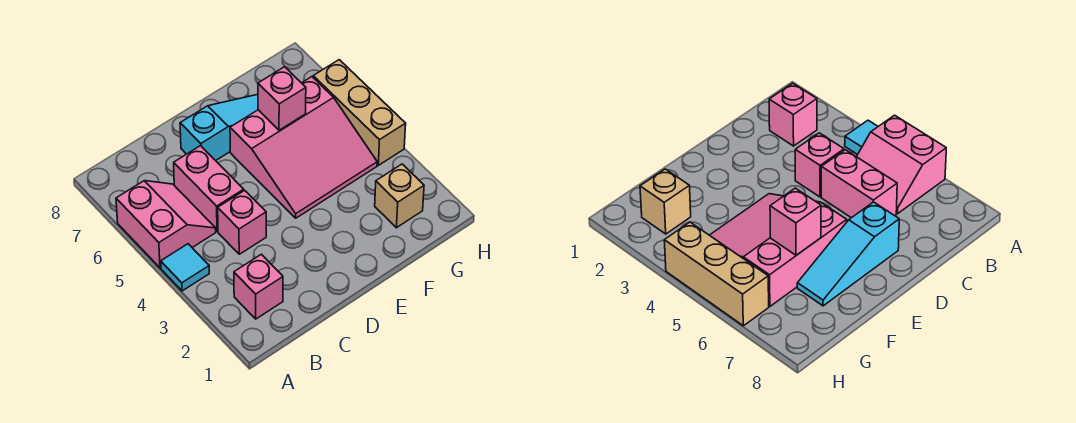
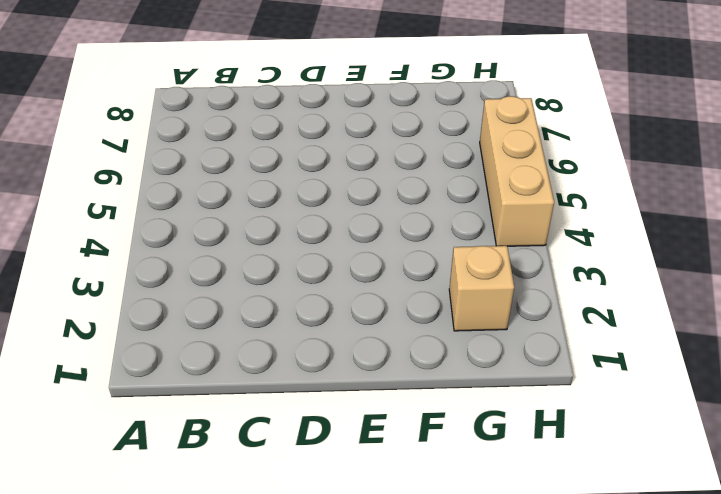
none -> cyan 1x1 tile [161,244,209,291]
none -> pink 2x2 slope [116,181,216,268]

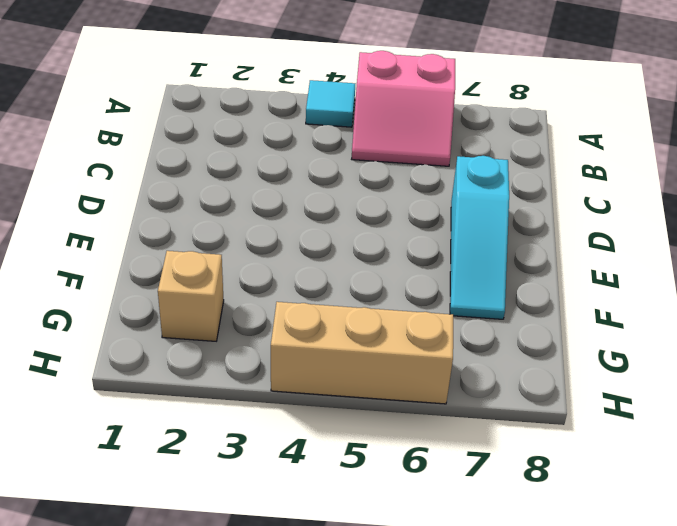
none -> pink 1x1 brick [234,254,283,319]
none -> pink 1x1 brick [218,190,266,254]

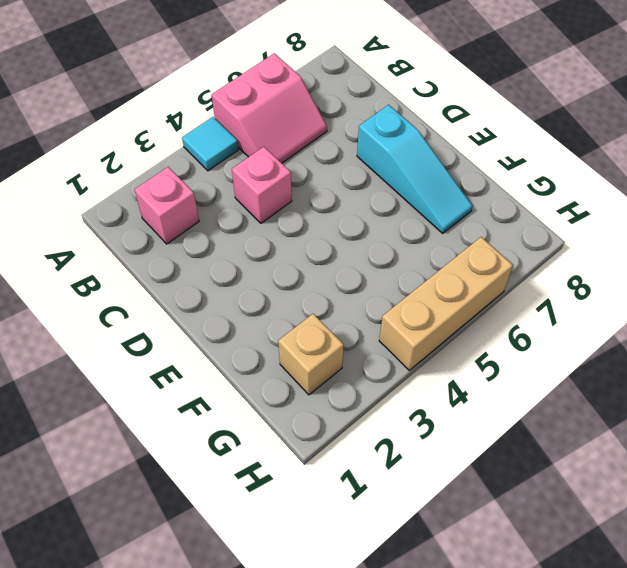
none -> pink 1x2 brick [174,146,244,232]
none -> pink 3x3 slope [230,77,377,218]

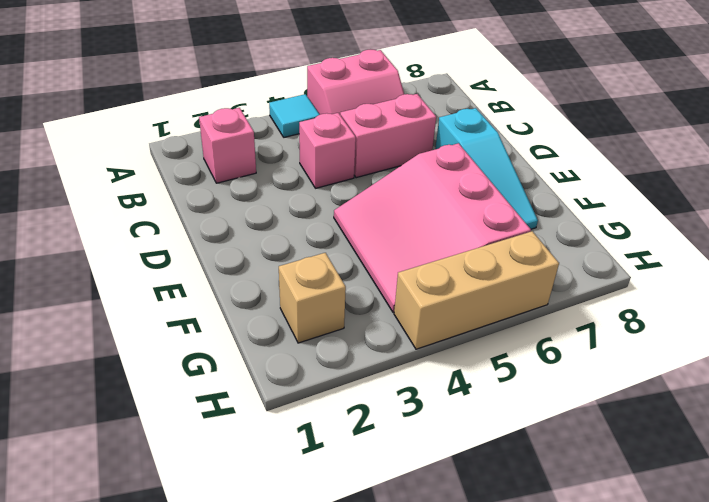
none -> pink 1x1 brick [258,67,306,130]

